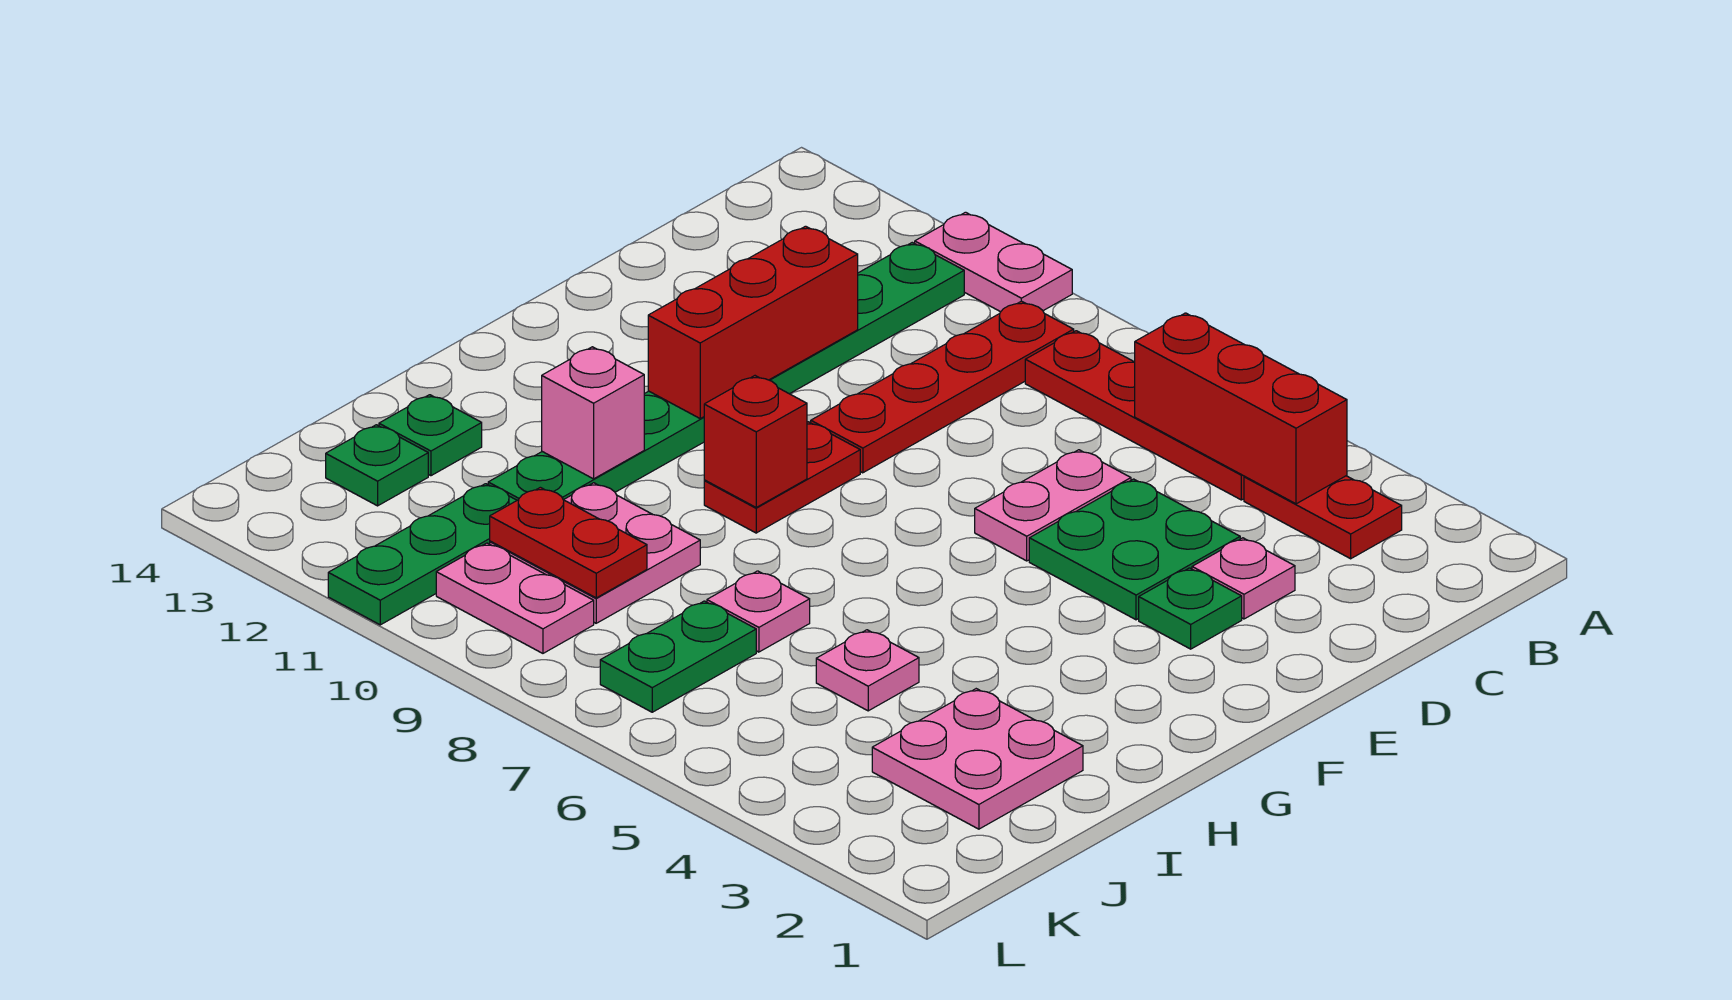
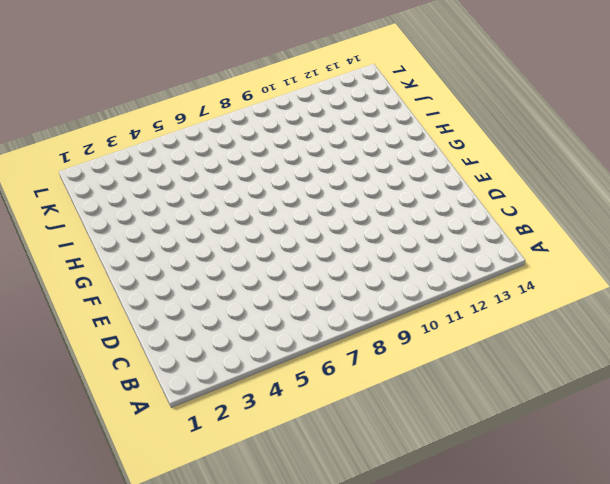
none -> pink 1x2 plate [915,212,1072,312]
none -> red 1x2 plate [1244,476,1402,559]
none -> red 1x4 plate [1025,331,1244,500]

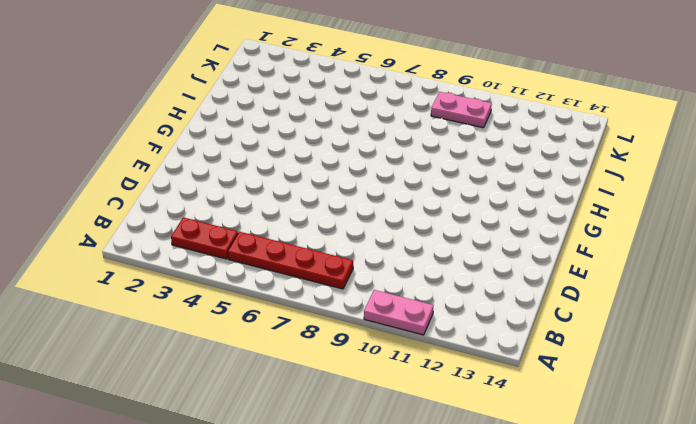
none -> red 1x4 plate [811,301,1074,473]
none -> green 1x8 plate [488,243,964,500]
none -> pink 1x1 plate [1192,538,1295,619]

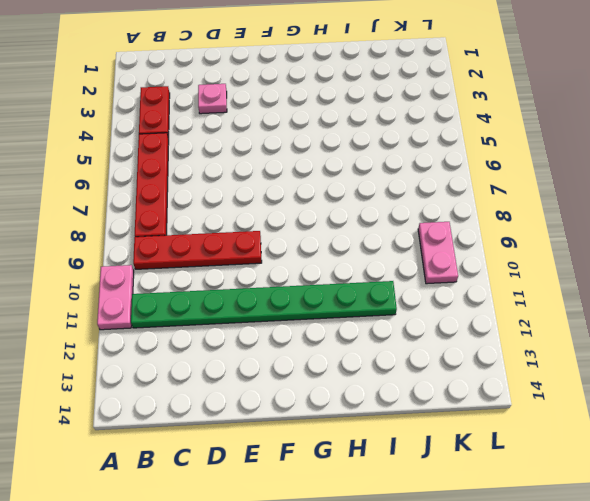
none -> green 2x2 plate [1029,479,1240,620]
none -> pink 1x2 plate [975,450,1131,561]
none -> green 1x1 plate [1139,568,1242,649]

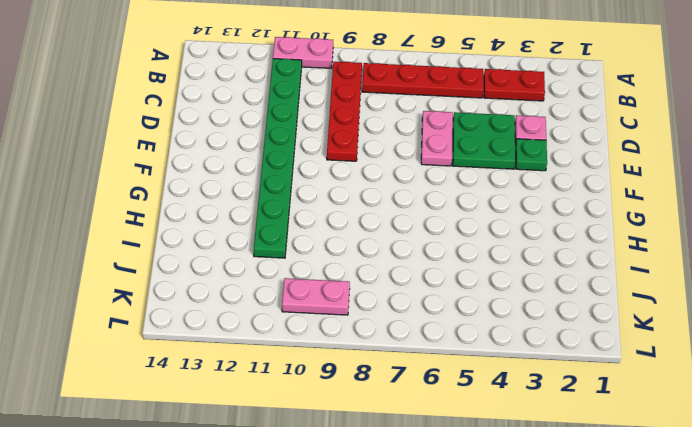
none -> red 1x2 plate [704,422,860,533]
none -> pink 2x2 plate [872,689,1083,829]
none -> pink 1x1 plate [816,630,919,711]

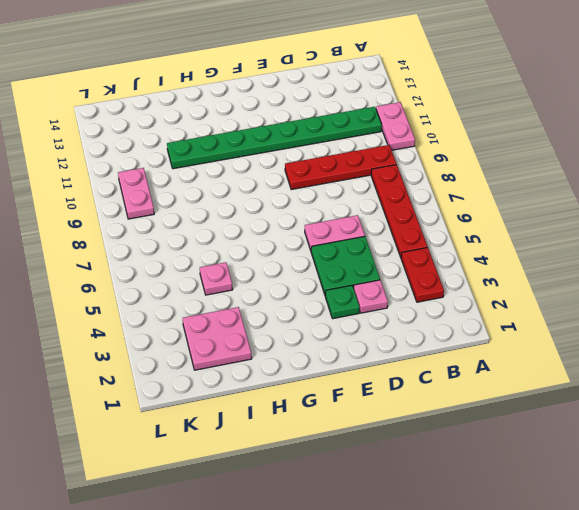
none -> red 1x2 plate [704,422,860,533]
none -> pink 1x1 plate [707,571,810,652]
none -> pink 2x2 plate [490,483,700,623]

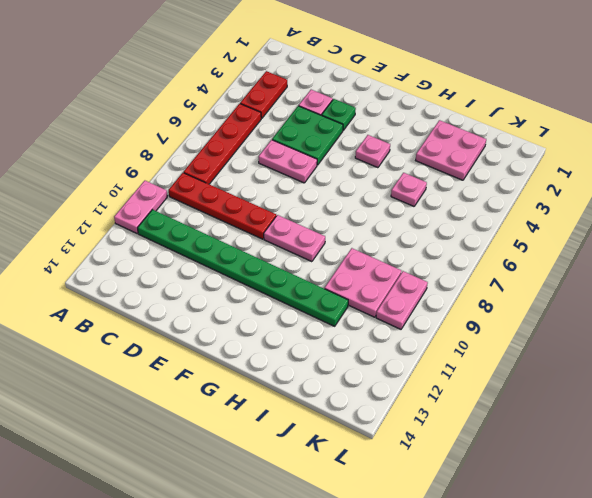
pink 1x2 plate [264,215,325,262] -> red 1x2 plate [704,422,860,533]
pink 1x1 plate [355,135,390,168] -> pink 1x1 plate moved to [707,571,810,652]
none -> green 1x1 plate [379,395,482,476]
none -> green 1x2 plate [600,601,756,712]
none -> green 1x3 plate [328,484,517,625]

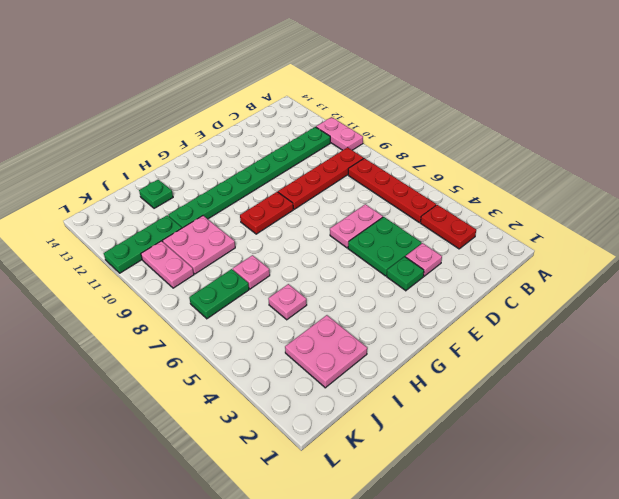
none -> green 1x1 plate [326,425,428,506]
none -> red 1x3 brick [1135,313,1347,504]
none -> red 1x3 brick [648,226,858,418]

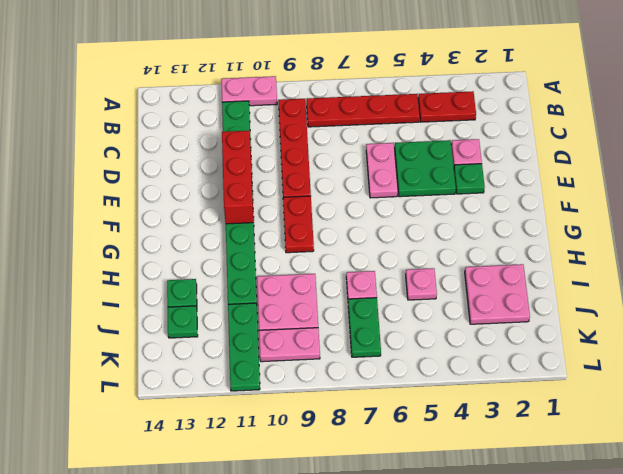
none -> red 1x3 brick [1135,313,1347,504]
none -> red 1x1 brick [704,376,807,507]
none -> pink 1x1 brick [542,347,644,479]

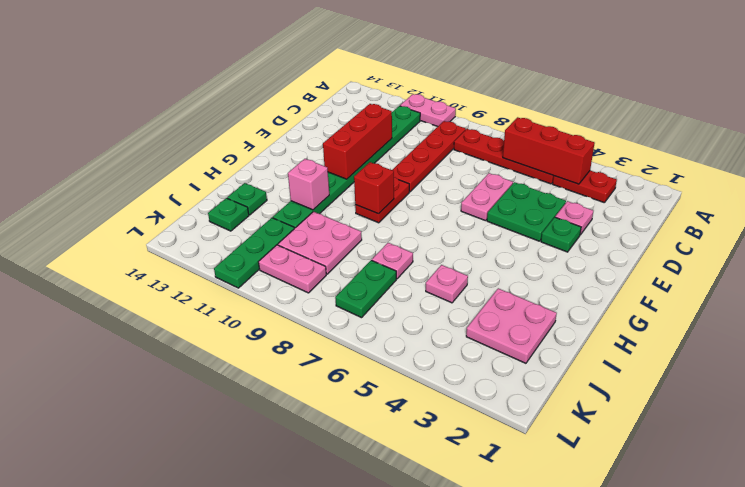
none -> red 1x2 plate [490,487,647,598]

